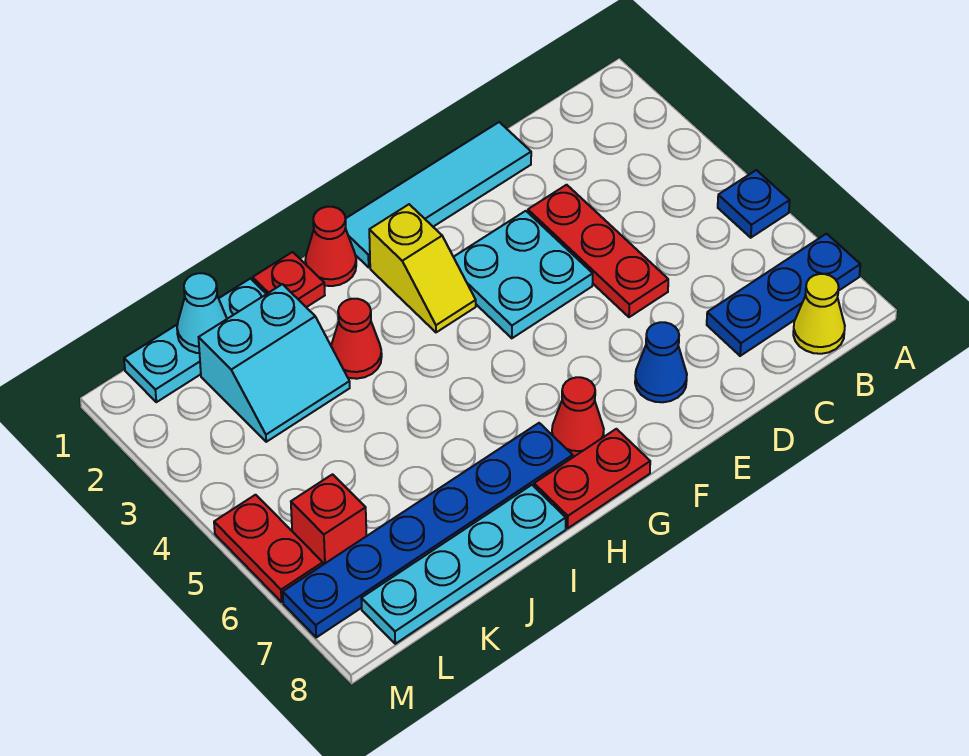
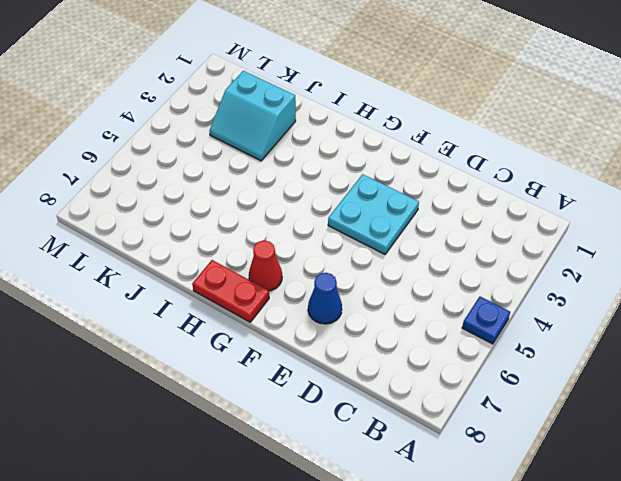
none -> blue 1x3 plate [707,234,860,356]
none -> yellow 1x1 cone [793,274,845,354]
none -> cyan 1x4 tile [345,122,531,267]

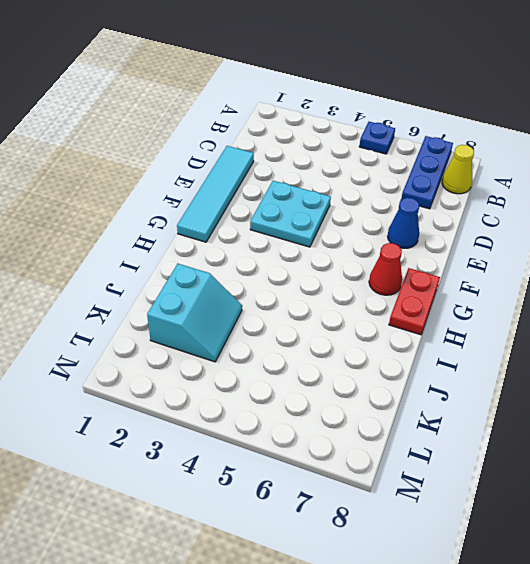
none -> red 1x3 plate [528,185,668,317]
none -> yellow 1x2 slope [369,204,476,332]
none -> red 1x1 cone [305,207,356,286]

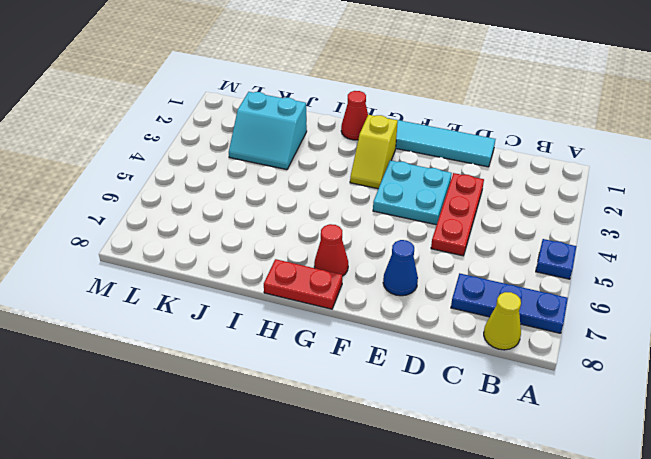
none -> blue 1x6 plate [283,423,573,637]
none -> red 1x1 plate [253,252,325,307]
none -> red 1x1 cone [331,299,382,379]

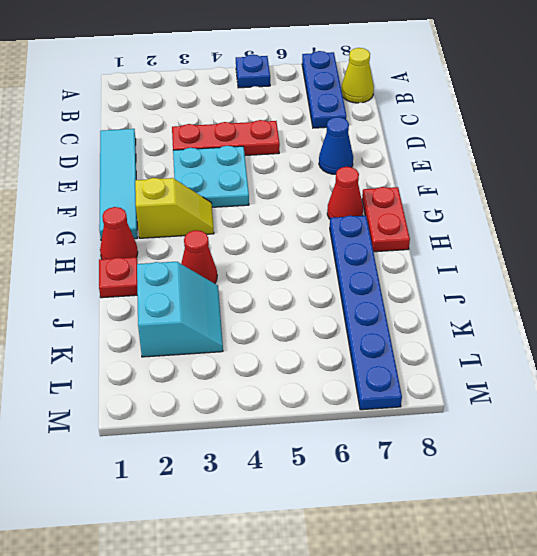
none -> cyan 1x4 plate [361,485,566,644]
none -> cyan 1x3 plate [124,279,266,402]
none -> red 1x1 brick [291,474,366,565]

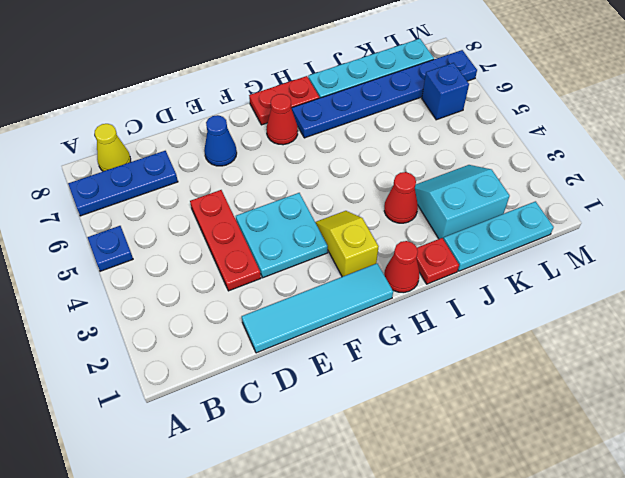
blue 1x1 brick [422,63,469,120] -> red 1x1 brick [291,474,366,565]
none -> red 1x2 plate [214,495,323,602]
none -> cyan 1x1 cone [177,273,227,353]

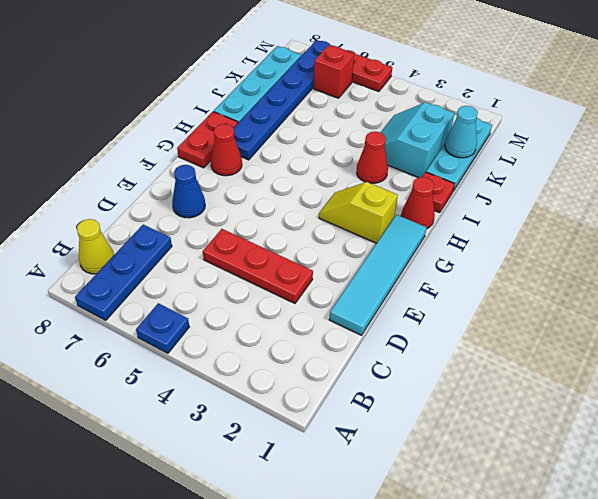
none -> cyan 2x2 plate [454,211,593,338]

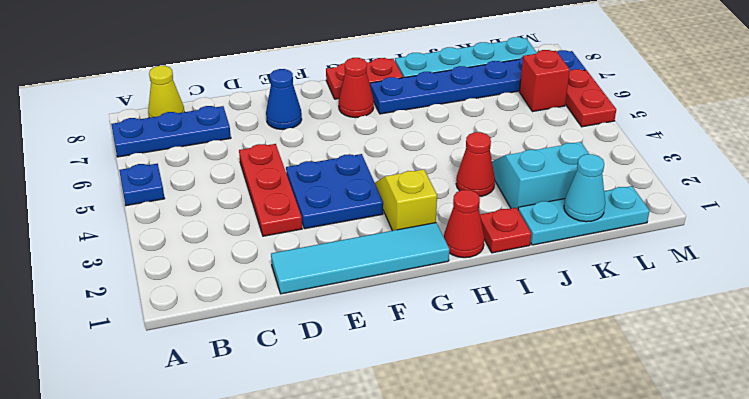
blue 2x2 plate [286,154,383,229] -> cyan 2x2 plate [454,211,593,338]

